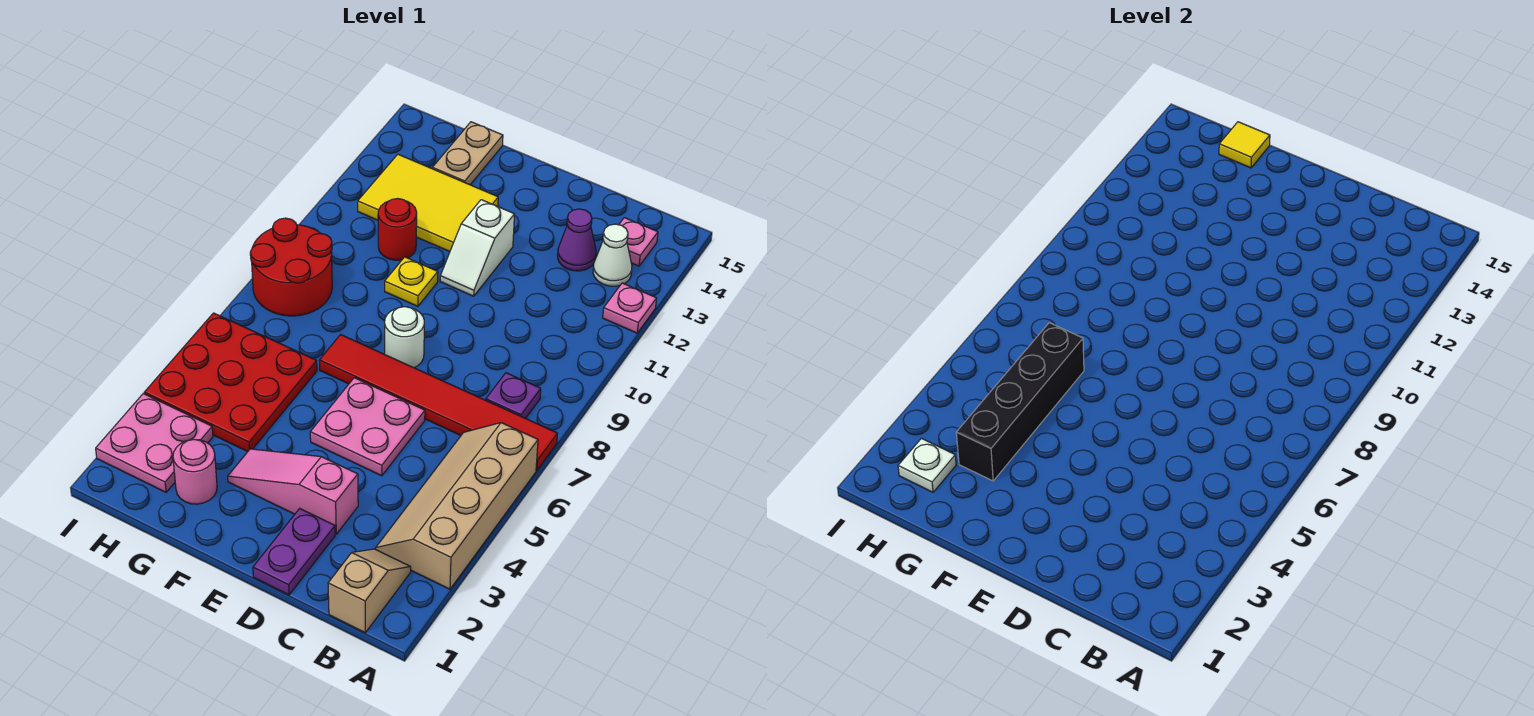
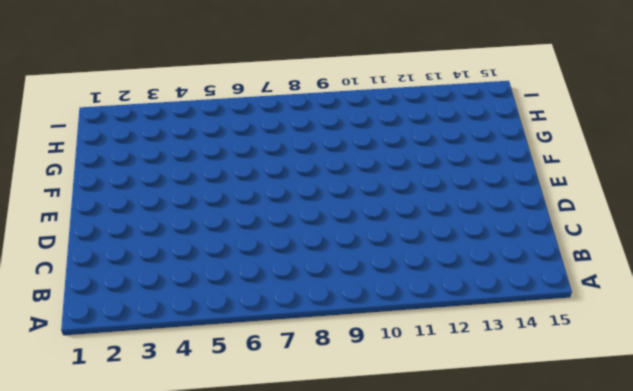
none -> tan 2x4 slope [376,423,538,589]
none -> red 1x6 tile [319,335,557,470]
none -> pink 1x1 plate [603,283,657,333]

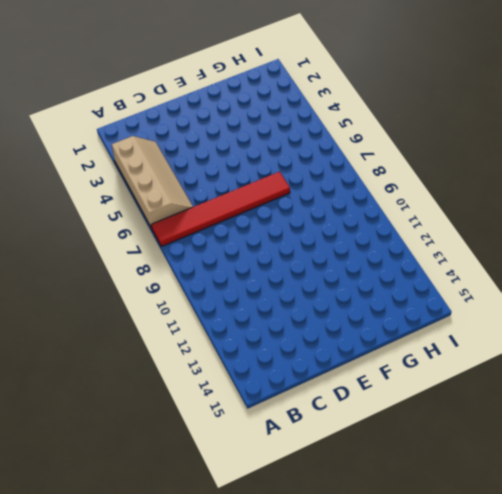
none -> pink 1x1 plate [603,283,657,333]
none -> tan 1x2 slope [328,549,411,633]
none -> purple 1x1 plate [486,373,541,418]

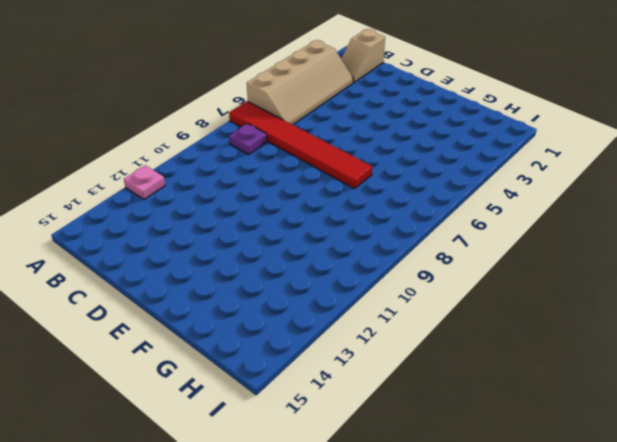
none -> white 1x1 cone [593,224,632,286]
none -> pink 1x1 plate [619,218,658,266]
none -> purple 1x1 cone [558,209,596,271]

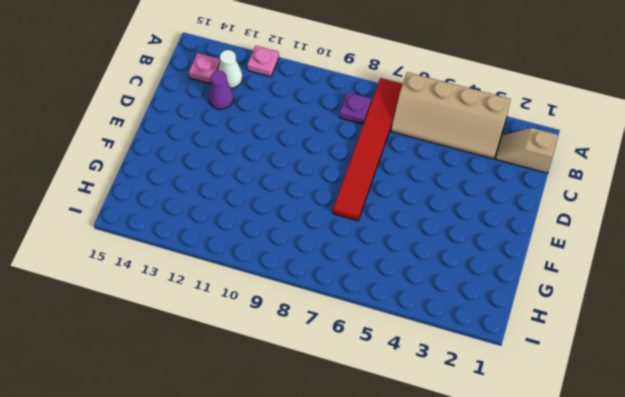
none -> purple 1x2 plate [253,508,335,595]
none -> pink 1x3 slope [228,449,358,534]
none -> pink 2x2 plate [310,378,425,476]

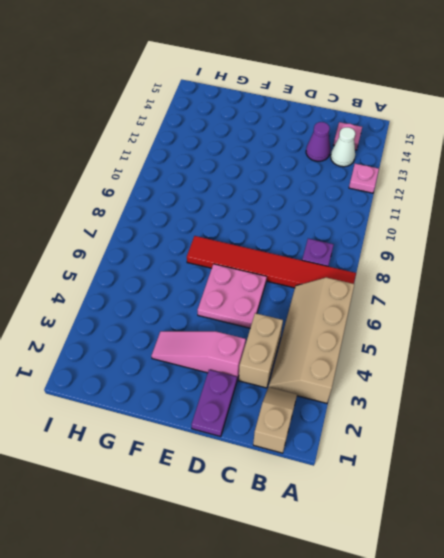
tan 1x2 brick [239,313,283,388] -> none
none -> white 1x1 round brick [385,307,424,368]
none -> white 1x2 slope [440,200,515,296]
none -> yellow 1x1 plate [385,257,438,306]

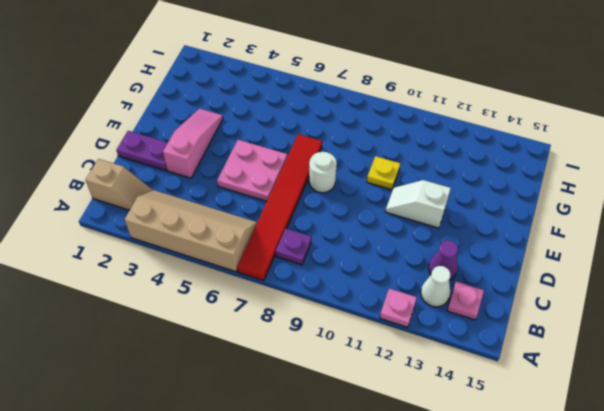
none -> yellow 2x3 tile [358,154,498,252]
none -> pink 1x1 round brick [173,439,217,504]
none -> red 3x3 plate [144,313,317,452]

